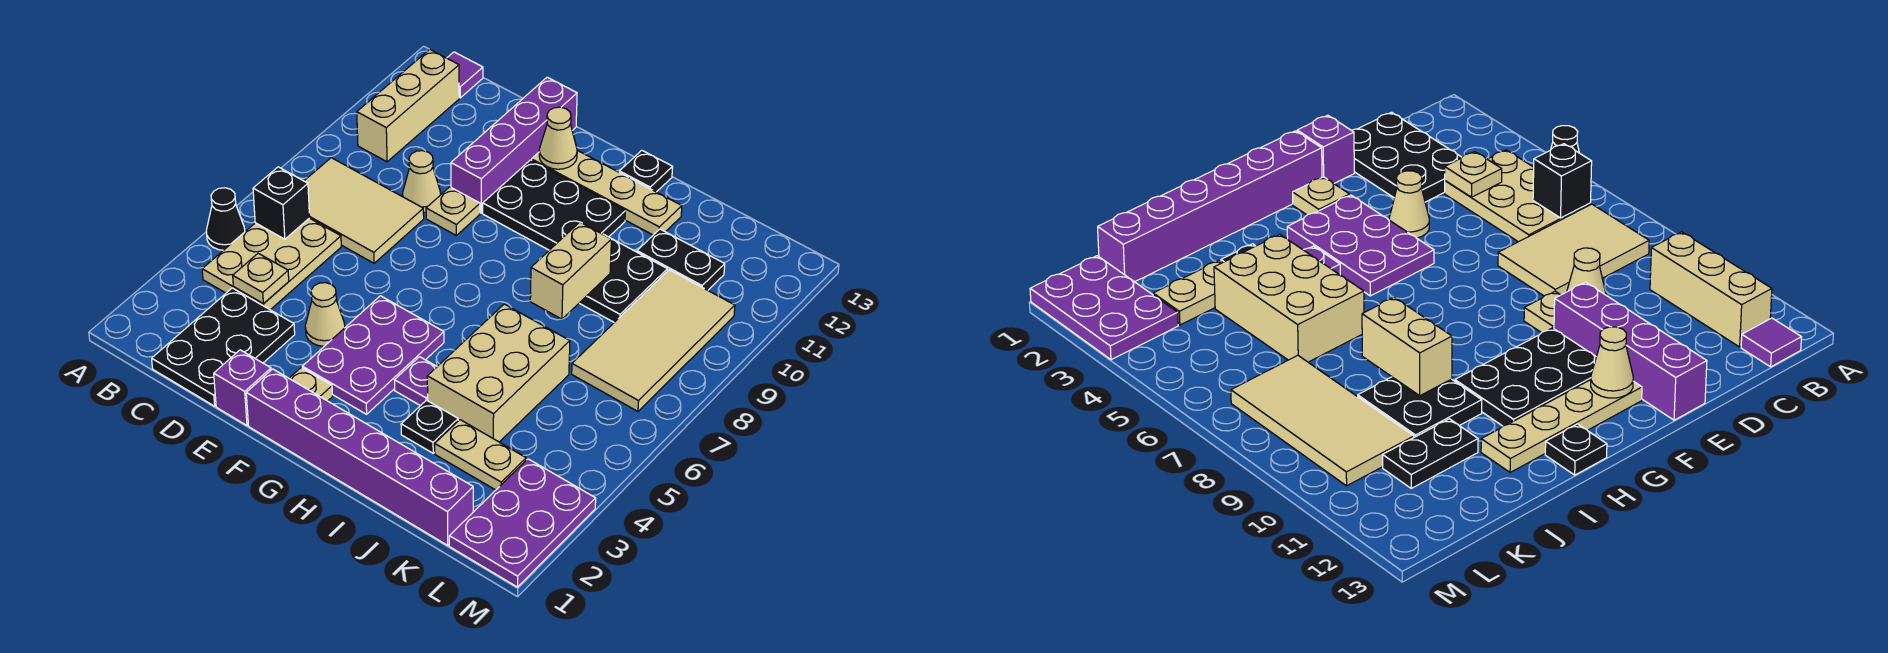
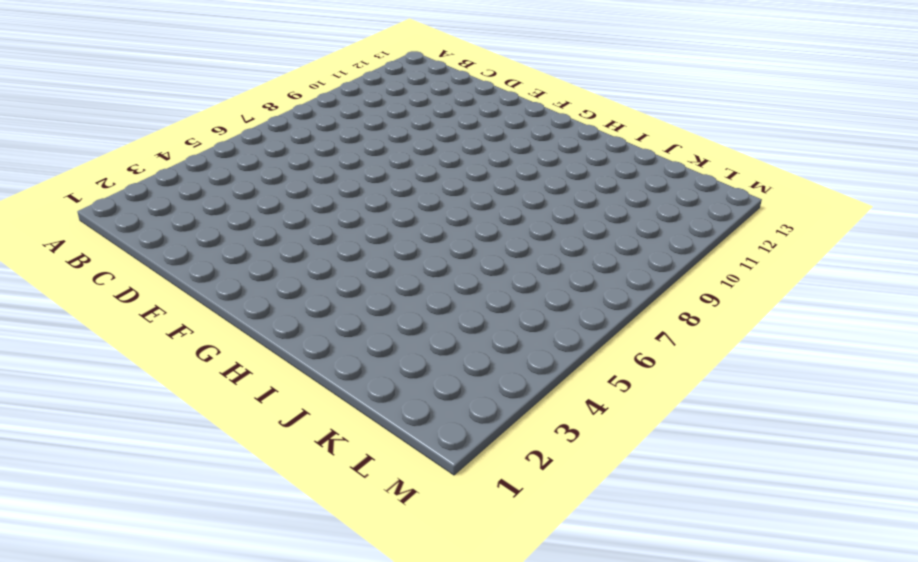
none -> black 1x1 cone [206,188,245,250]
none -> tan 2x3 plate [202,218,341,310]
none -> tan 2x3 tile [305,158,424,263]

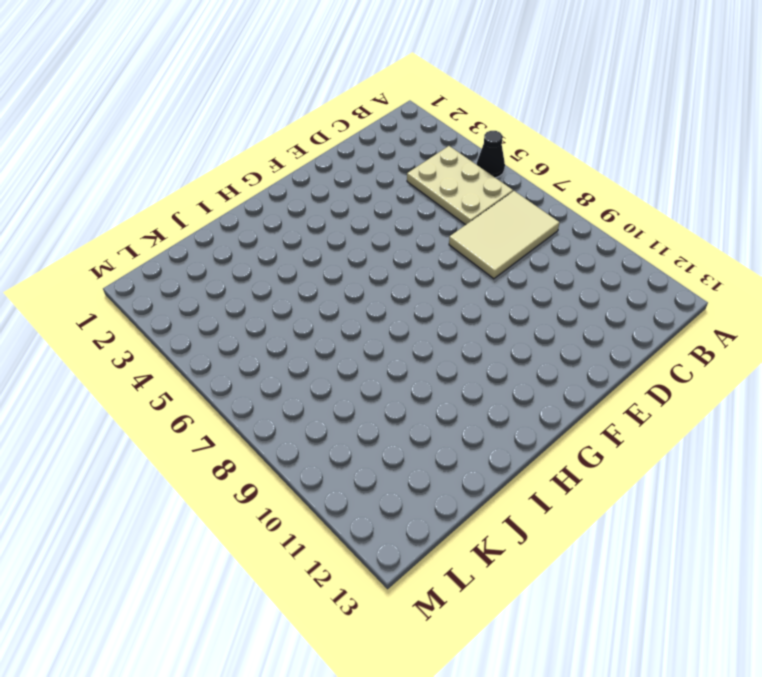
none -> tan 1x3 brick [357,49,459,162]
none -> purple 1x1 tile [447,52,483,98]
none -> black 2x3 plate [152,288,295,406]

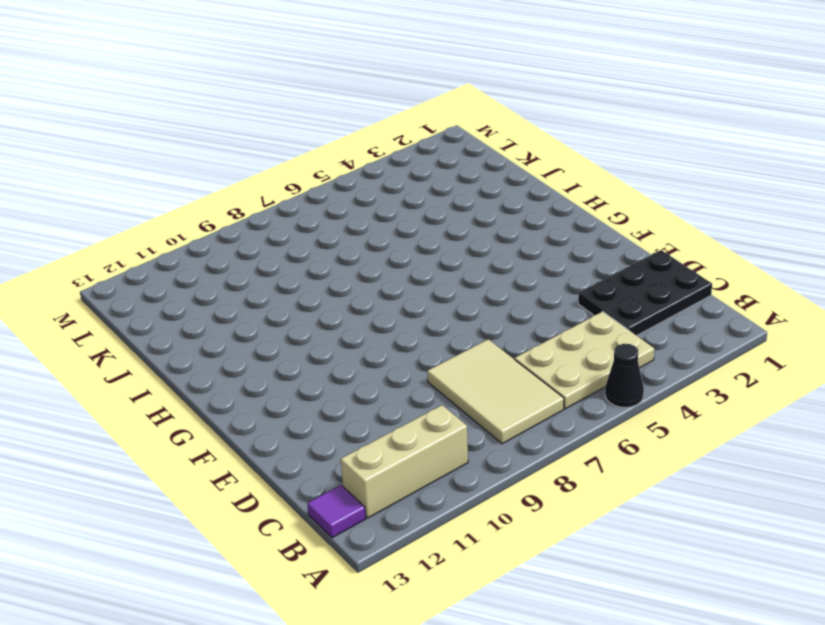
none -> tan 1x1 cone [403,151,441,213]
none -> purple 1x1 brick [214,350,271,425]
none -> tan 1x1 cone [305,283,345,346]

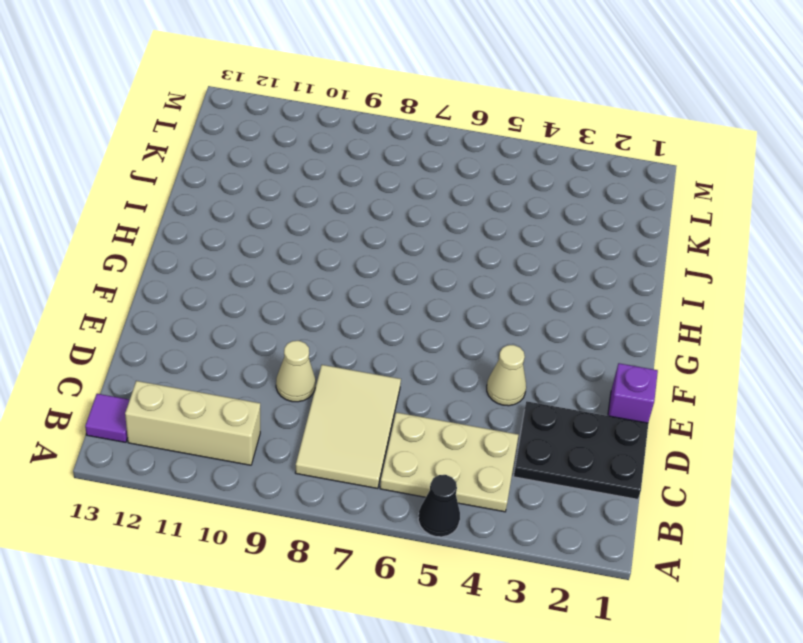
none -> tan 1x1 plate [426,187,480,235]
none -> purple 1x4 brick [451,77,577,213]
none -> purple 1x6 brick [246,369,473,545]

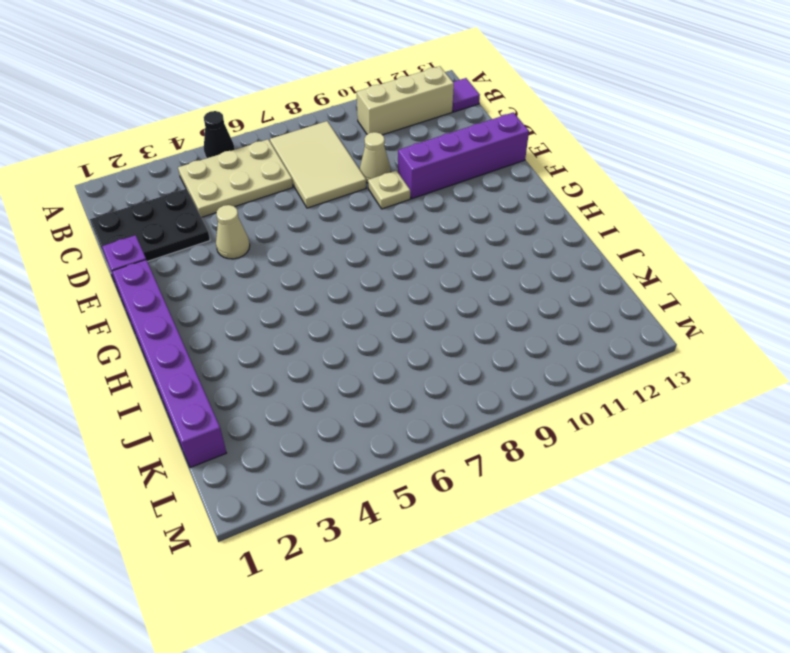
none -> tan 1x1 plate [289,368,333,401]
none -> purple 2x3 plate [302,296,444,414]
none -> black 2x3 plate [483,160,625,250]

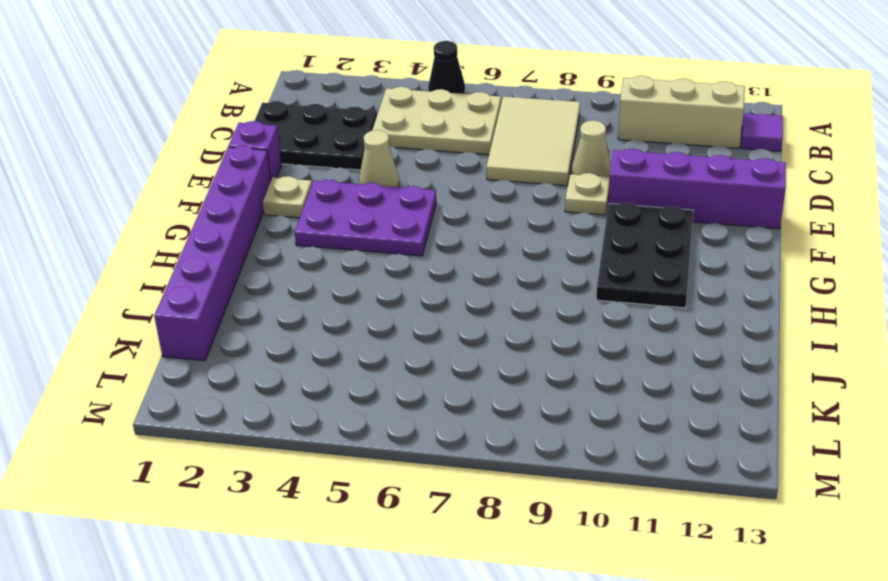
none -> tan 1x4 plate [532,151,682,235]
none -> purple 1x1 plate [395,357,437,406]
none -> black 1x1 plate [619,150,673,192]

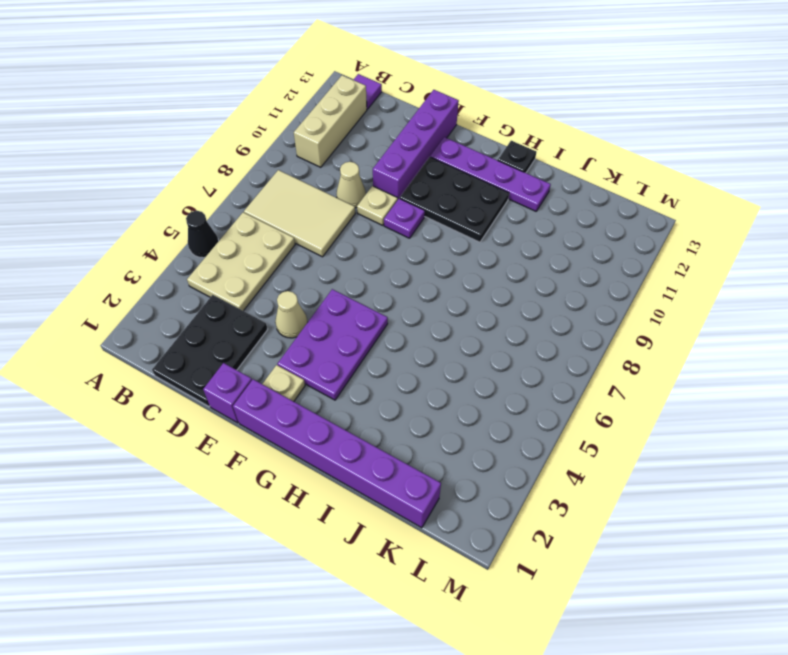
purple 1x1 plate [384,198,425,238] -> purple 1x1 plate moved to [395,357,437,406]
purple 1x4 plate [430,137,551,211] -> tan 1x4 plate [532,151,682,235]
none -> black 1x1 plate [401,400,458,453]
none -> tan 2x3 brick [427,304,570,442]
none -> black 2x2 plate [580,234,668,322]

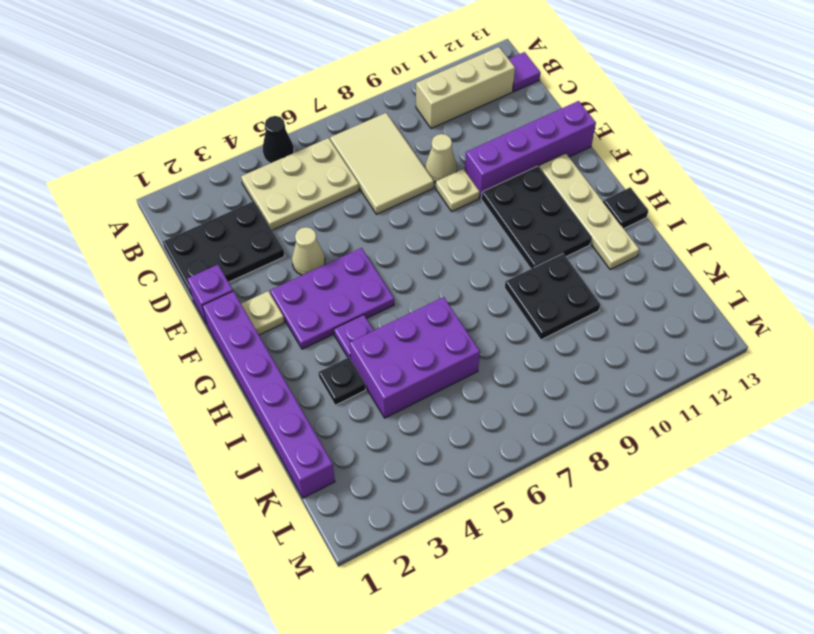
purple 2x3 brick [350,297,480,418] -> tan 2x3 brick [427,304,570,442]
none -> tan 1x2 plate [435,420,526,490]
none -> black 1x2 plate [637,229,725,290]
none -> tan 2x4 tile [572,270,735,411]

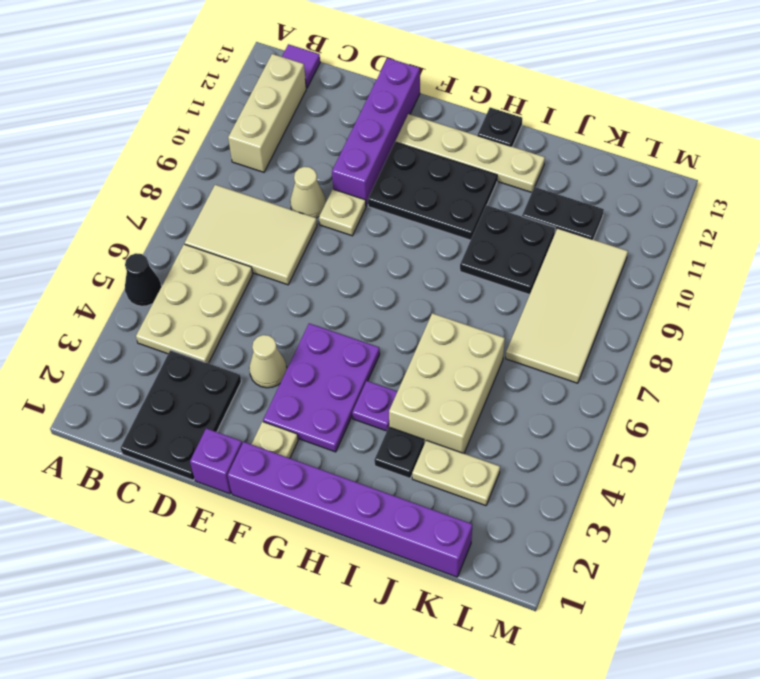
none -> purple 2x3 plate [449,459,596,587]
none -> black 1x1 brick [253,167,310,239]
none -> tan 1x1 plate [233,253,289,303]

